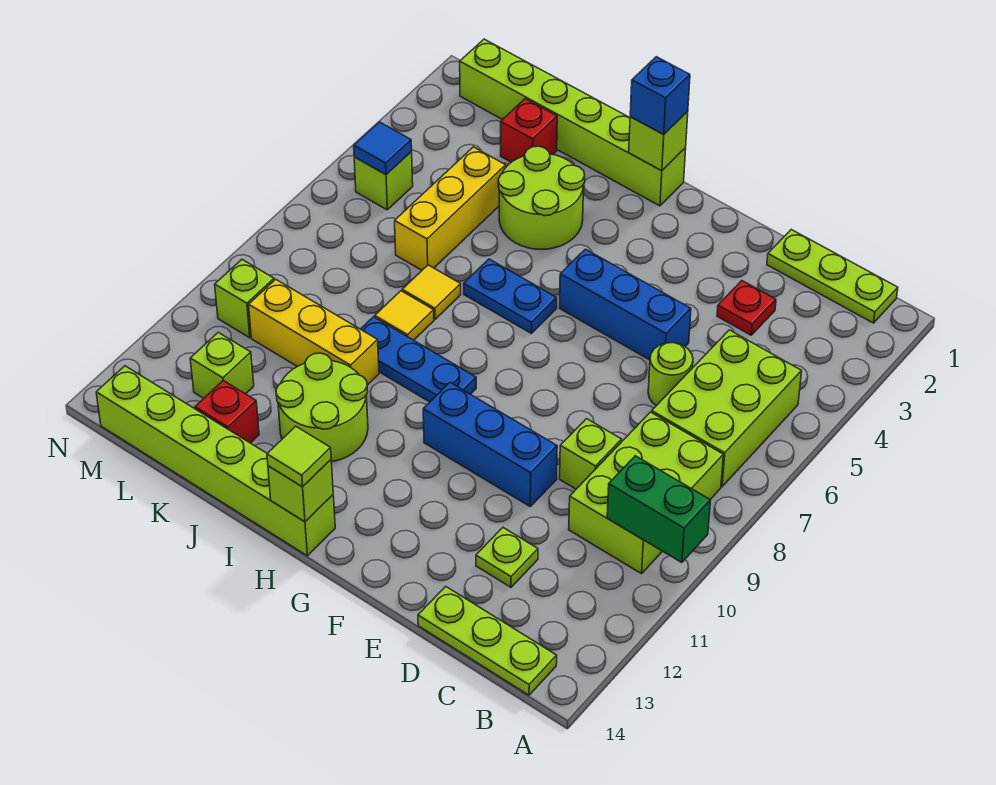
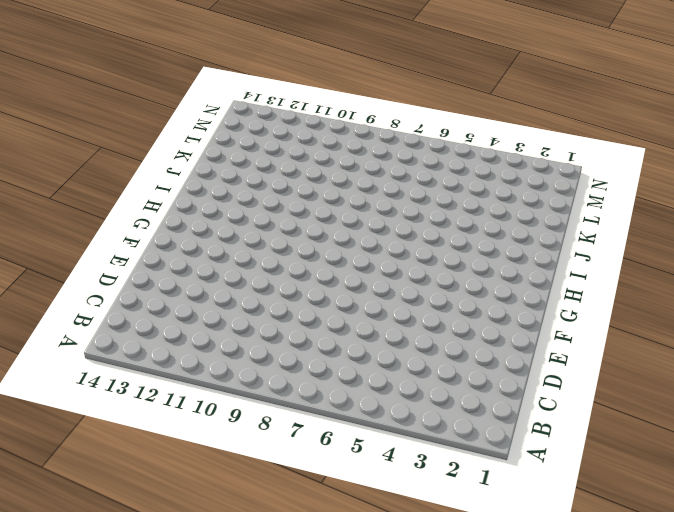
none -> lime 1x3 plate [767,230,898,323]
none -> lime 2x3 brick [652,330,802,487]
none -> lime 2x3 brick [569,412,723,574]
none -> lime 1x3 plate [418,586,557,695]

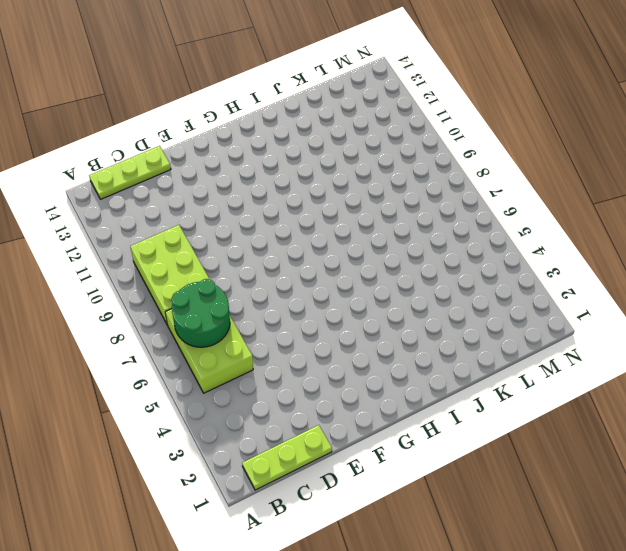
green 2x2 round brick [172,279,230,347] -> none
none -> red 1x1 plate [717,281,776,335]
none -> lime 1x1 round brick [648,343,693,406]
none -> lime 1x1 brick [560,419,622,489]
none -> lime 1x1 plate [476,528,538,587]

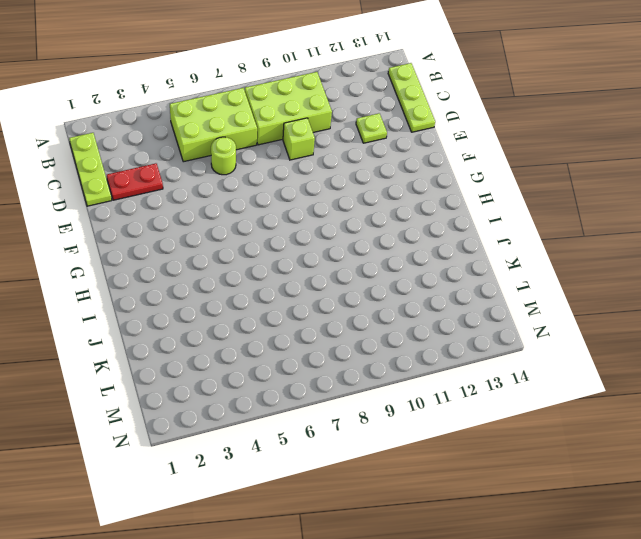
red 1x2 plate [107,163,163,200] -> red 1x1 plate [717,281,776,335]
none -> blue 1x3 brick [560,249,691,360]
none -> blue 1x3 brick [423,383,557,506]
none -> lime 1x6 brick [460,39,686,206]
none -> blue 1x2 plate [464,259,557,333]

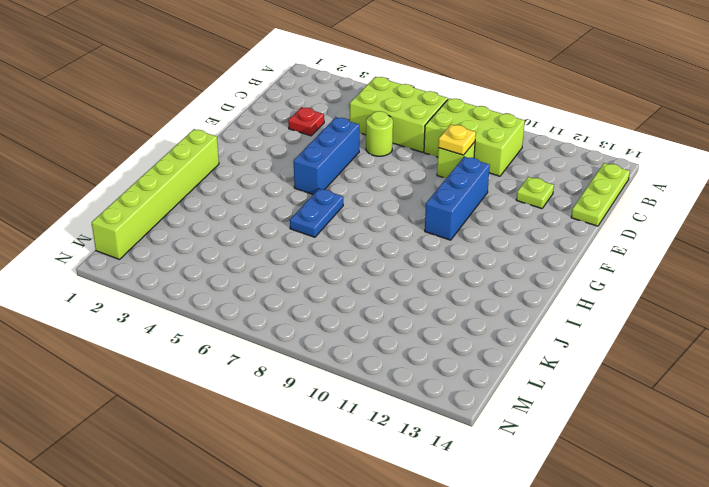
yellow 1x1 plate [438,125,476,155] -> none
none -> lime 1x3 plate [767,230,898,323]
none -> blue 1x3 plate [361,317,476,402]
none -> lime 1x6 brick [96,366,335,556]
none -> lime 2x2 round brick [498,146,585,249]

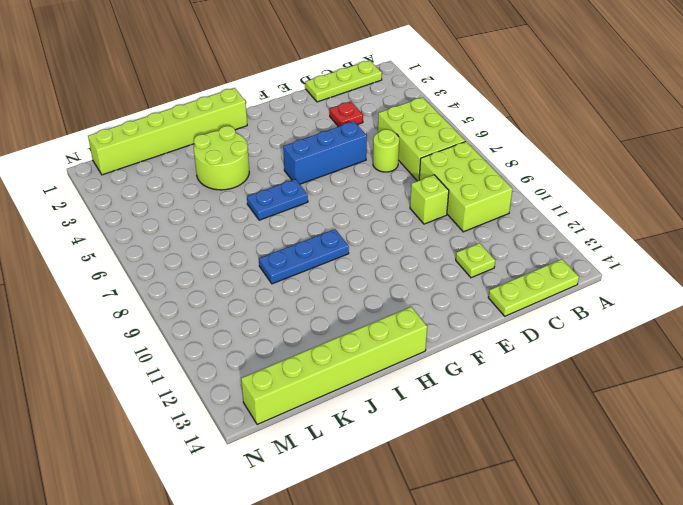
none -> blue 1x3 brick [423,383,557,506]
none -> lime 2x2 round brick [276,353,368,462]
none -> yellow 1x1 tile [402,265,461,319]
none -> yellow 1x1 tile [375,291,434,340]

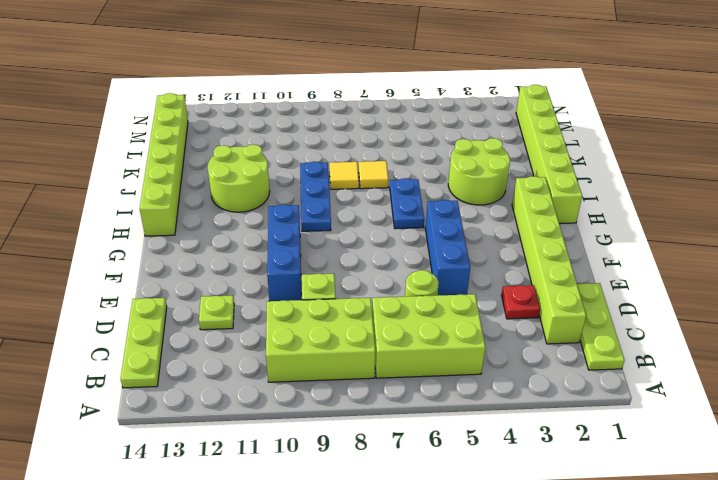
lime 1x6 brick [512,176,586,344] -> none
none -> yellow 1x3 brick [249,279,379,385]
none -> red 1x1 brick [501,99,557,162]
none -> yellow 1x3 brick [395,147,506,270]
none -> red 1x1 brick [195,381,259,443]

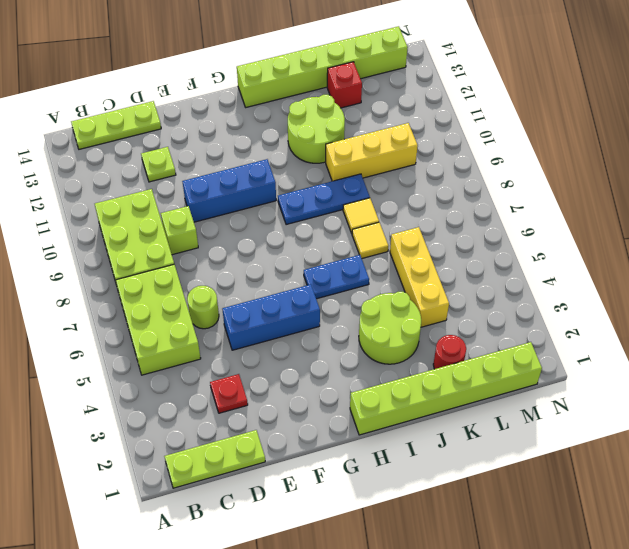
red 1x1 round brick [433,335,466,369] -> red 1x1 brick [501,99,557,162]
none -> lime 1x1 brick [190,332,254,398]
none -> lime 1x1 brick [354,152,413,210]
none -> lime 1x1 brick [215,260,274,338]
none -> green 1x2 brick [607,456,711,563]

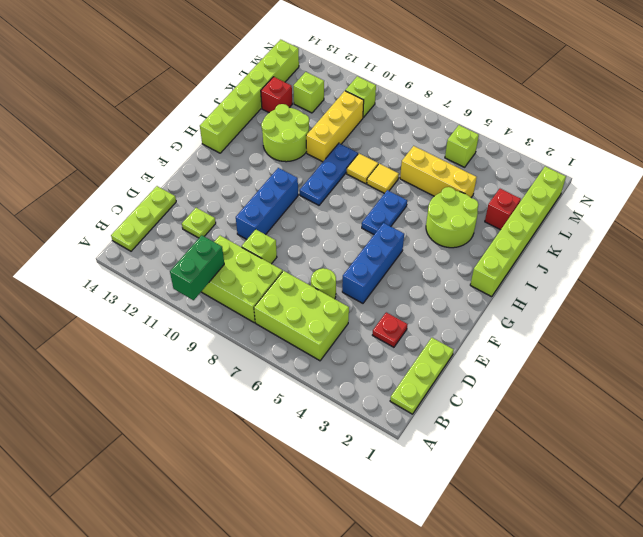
none -> lime 1x1 brick [629,112,688,171]
none -> lime 1x1 brick [268,460,333,522]
none -> blue 1x1 tile [354,122,412,175]
none -> blue 1x1 brick [630,57,690,135]

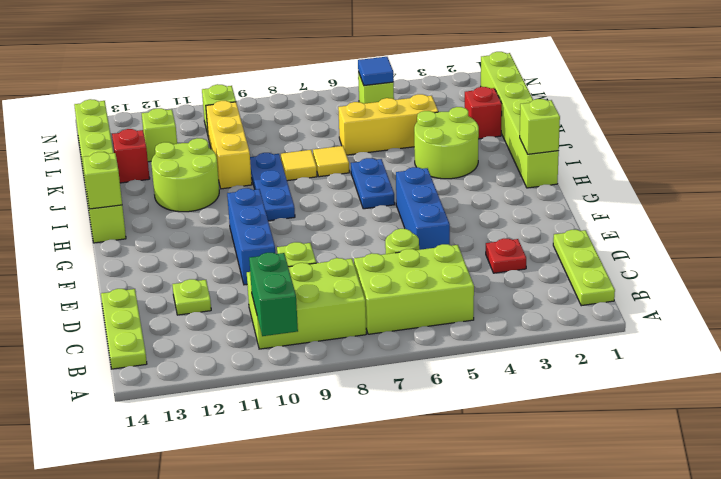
none -> blue 1x1 brick [630,57,690,135]
none -> lime 1x1 tile [267,426,331,487]

